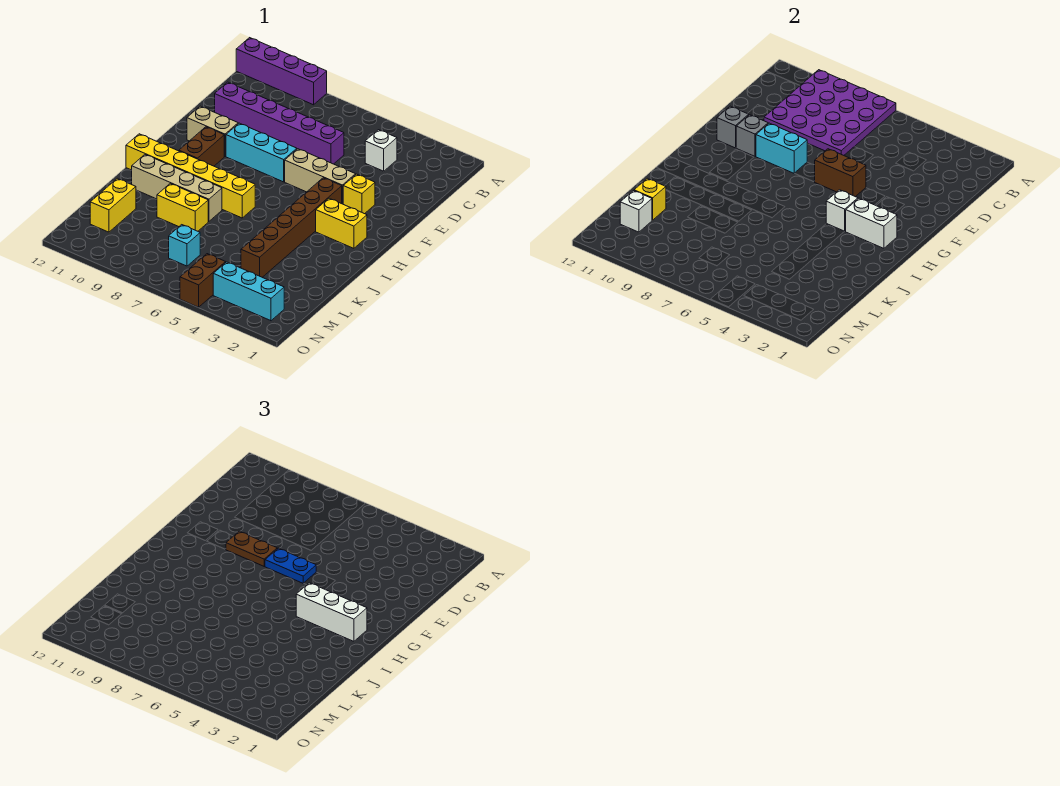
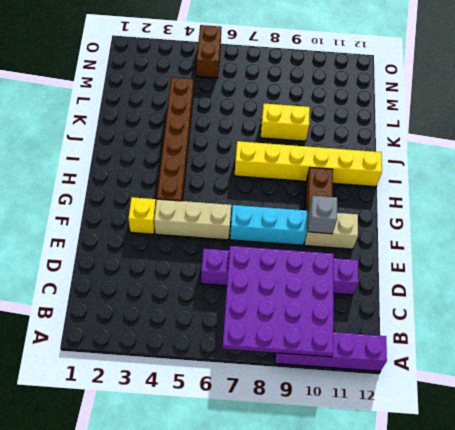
none -> white 1x1 brick [365,130,397,171]
none -> yellow 1x2 brick [316,198,367,248]
none -> tan 1x4 brick [132,155,222,222]

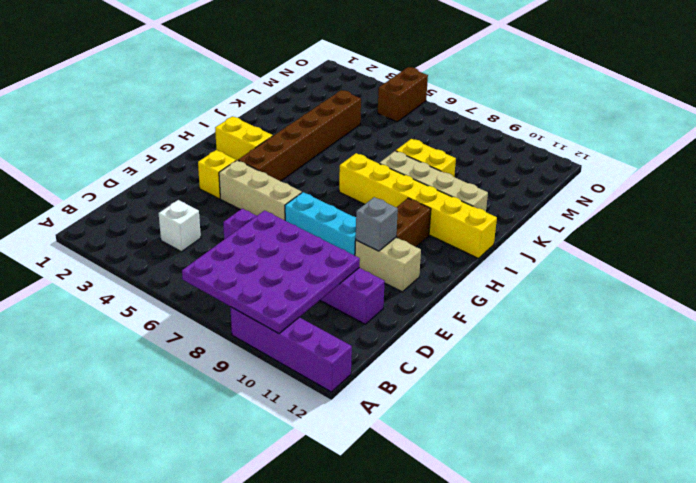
none -> yellow 1x2 brick [90,178,136,232]
none -> cyan 1x1 brick [169,225,200,266]
none -> cyan 1x3 brick [213,262,284,321]

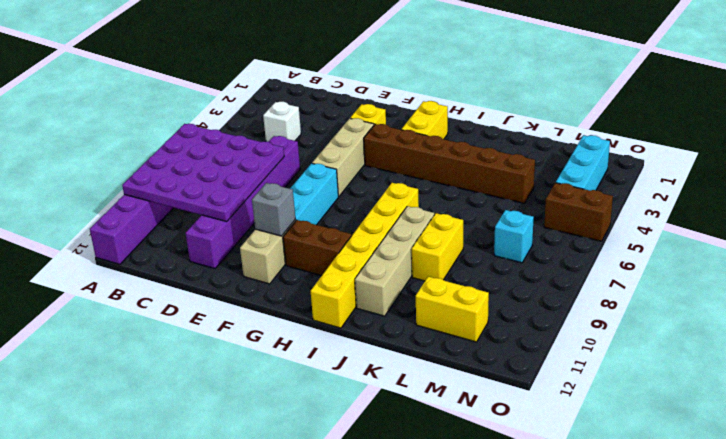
none -> brown 1x2 brick [815,149,866,197]
none -> cyan 1x2 brick [756,123,807,173]
none -> grey 1x1 brick [717,106,749,148]

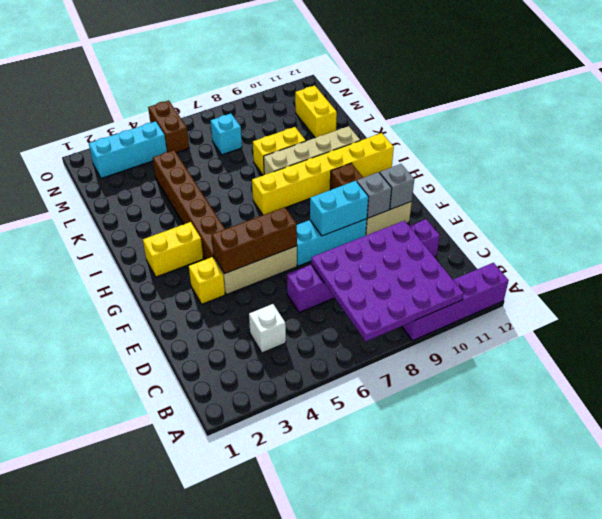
brown 1x3 brick [212,207,297,274] -> brown 1x2 brick [815,149,866,197]
none -> white 1x2 brick [846,198,897,248]
none -> white 1x1 brick [826,190,858,231]
none -> yellow 1x1 brick [634,178,666,220]

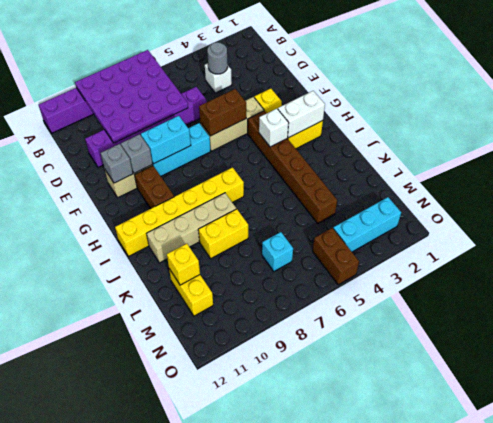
grey 1x1 round brick [207,42,228,74] -> none
none -> white 1x1 brick [620,191,652,232]
none -> blue 1x2 plate [265,548,316,583]
none -> brown 1x2 plate [226,531,277,566]

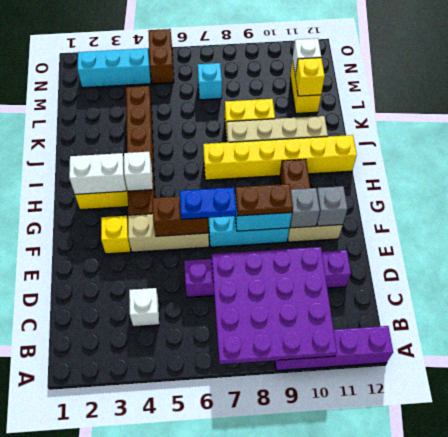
none -> white 1x3 brick [296,583,367,641]

